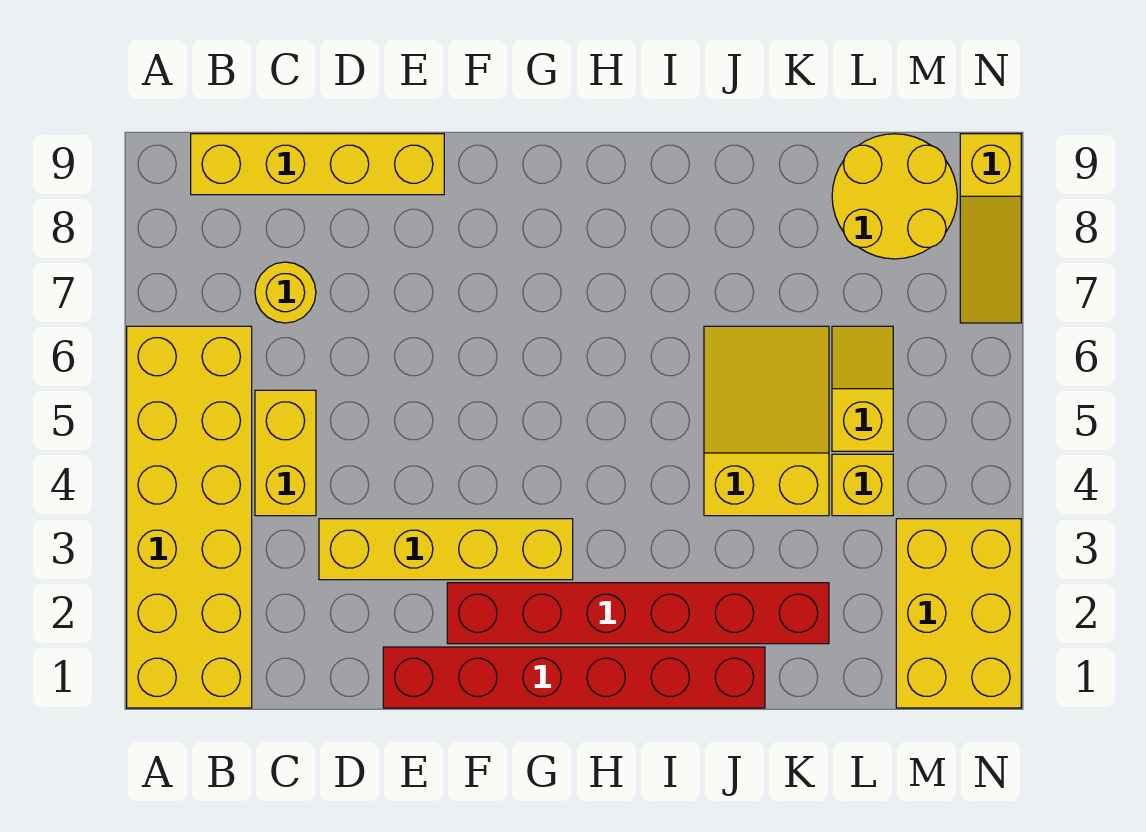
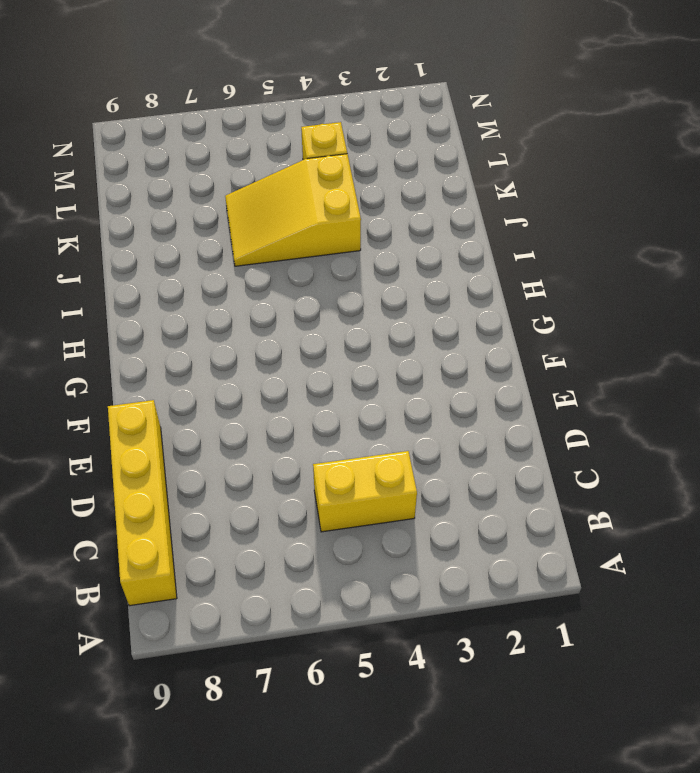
none -> yellow 2x6 brick [127,326,252,708]
none -> yellow 1x1 round brick [255,262,316,323]
none -> yellow 1x4 brick [319,519,573,580]

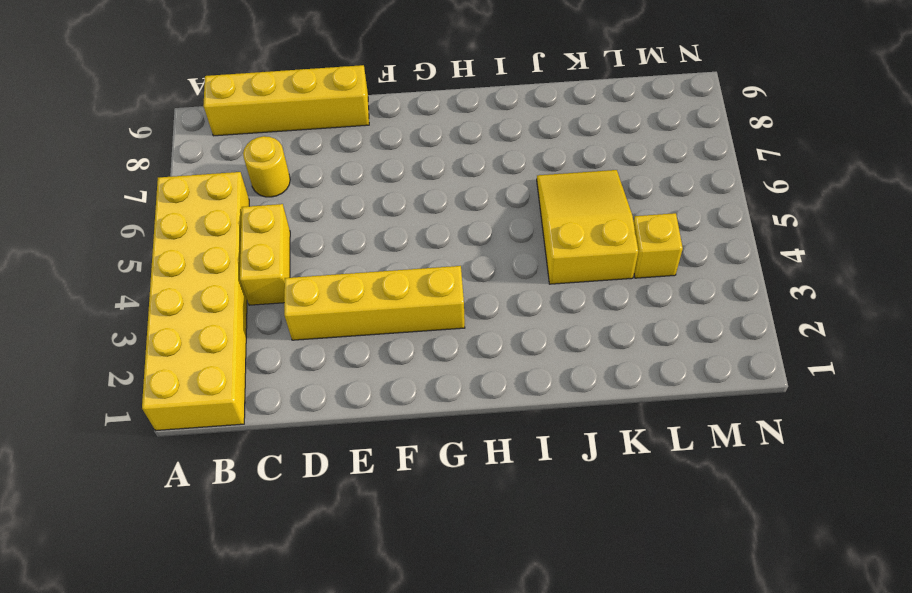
none -> red 1x6 brick [383,647,765,708]
none -> red 1x6 brick [447,583,829,644]
none -> yellow 1x2 slope [832,326,893,451]

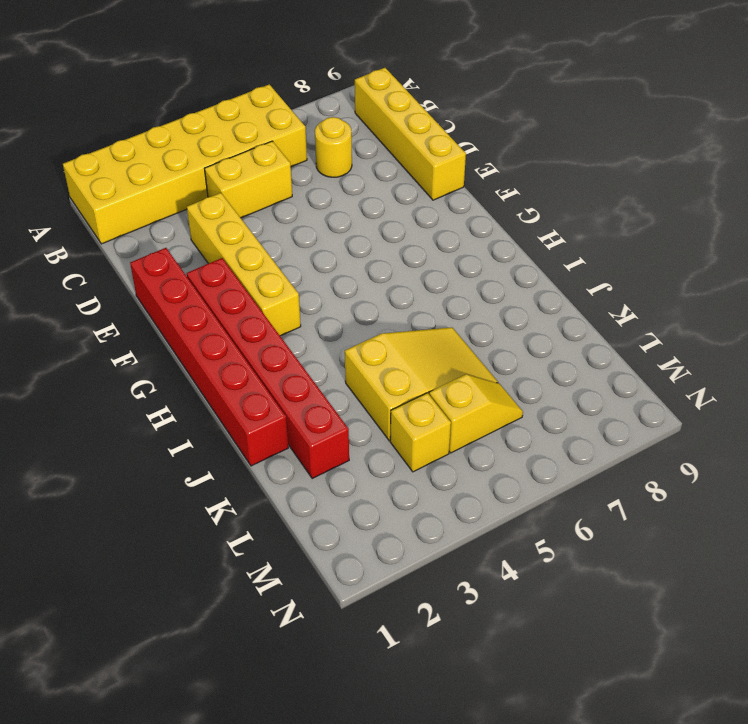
none -> yellow 2x2 round brick [832,134,957,259]
none -> yellow 2x3 brick [896,519,1021,708]
none -> yellow 1x3 slope [960,134,1021,323]

